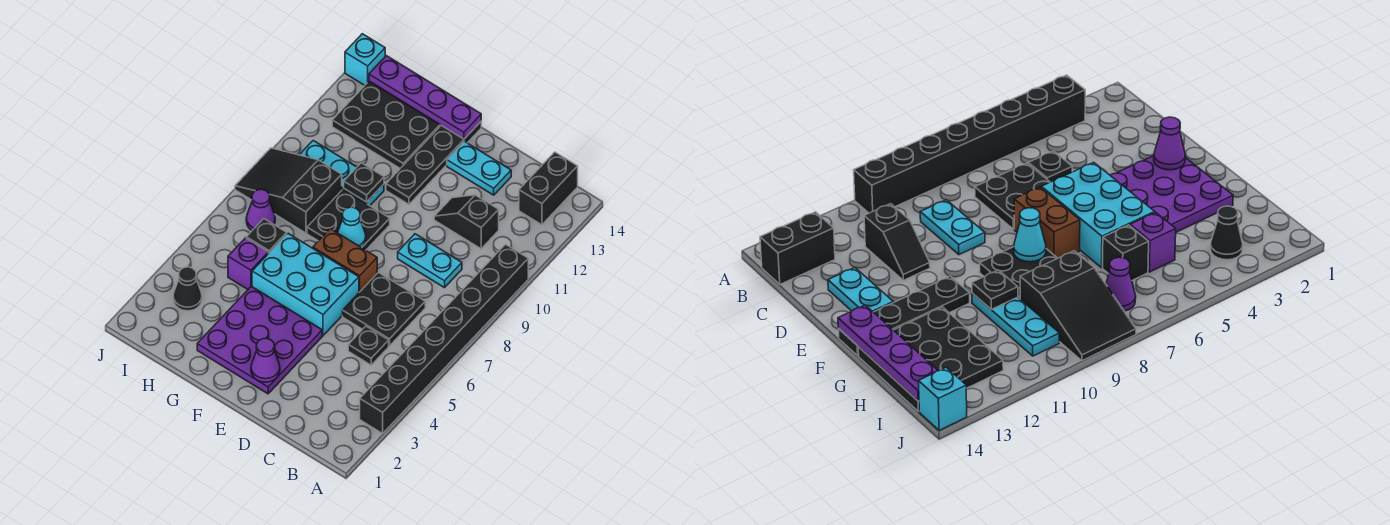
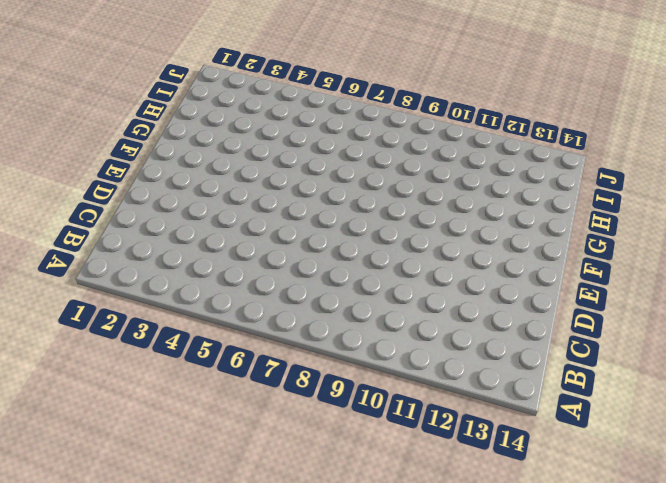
none -> black 1x8 brick [360,244,528,433]
none -> black 1x2 brick [519,152,578,225]
none -> black 1x1 plate [348,326,389,365]

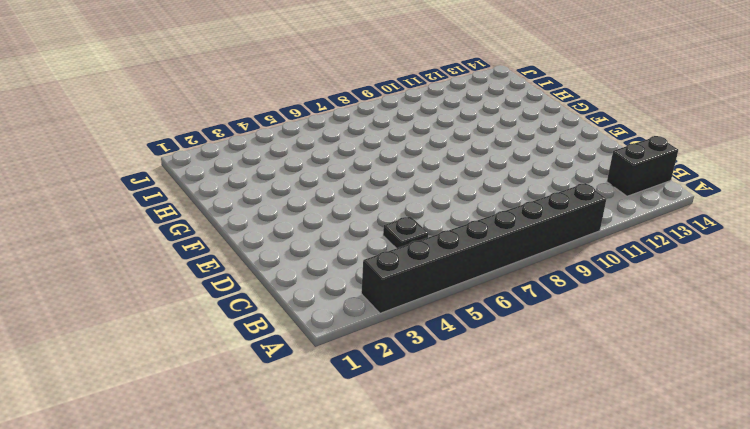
none -> black 2x2 plate [343,273,425,346]
none -> cyan 1x2 plate [398,234,462,288]
none -> black 1x2 slope [434,195,499,249]

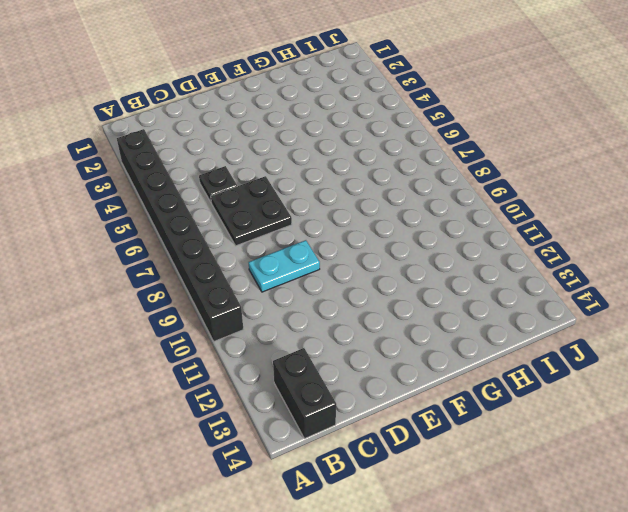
none -> black 1x2 slope [434,195,499,249]
none -> cyan 1x2 plate [447,141,511,195]
none -> purple 3x3 plate [197,286,322,394]

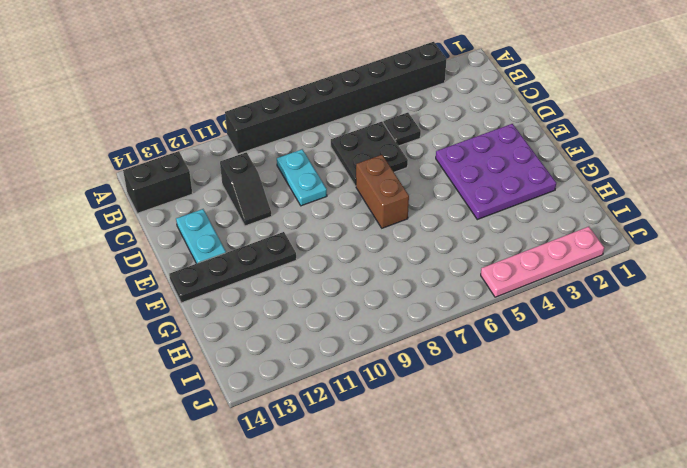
pink 1x4 plate [481,227,604,297] -> none
none -> cyan 2x3 brick [252,233,359,335]
none -> black 2x2 plate [307,190,390,250]
none -> cyan 1x3 plate [300,141,384,206]

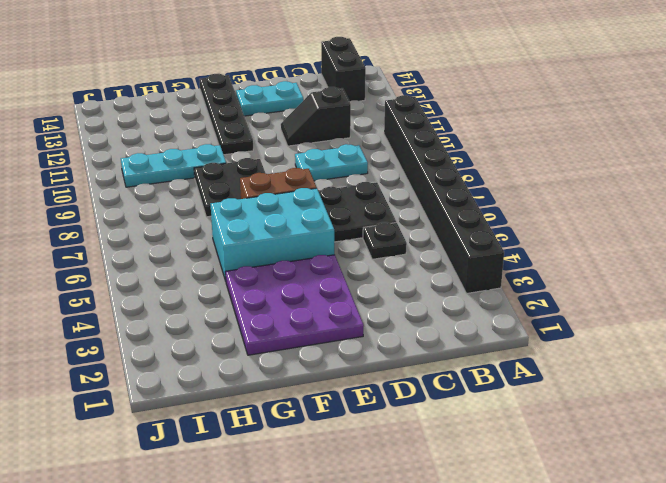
none -> black 3x3 plate [332,81,441,168]
none -> purple 1x1 brick [228,238,268,289]
none -> black 1x1 brick [246,219,287,254]

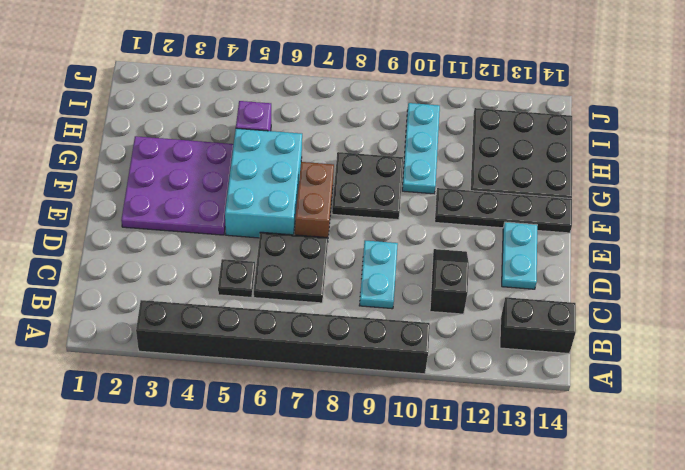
none -> black 1x1 brick [246,219,287,254]
none -> black 2x3 slope [235,148,342,233]
none -> black 1x1 cone [173,267,202,311]

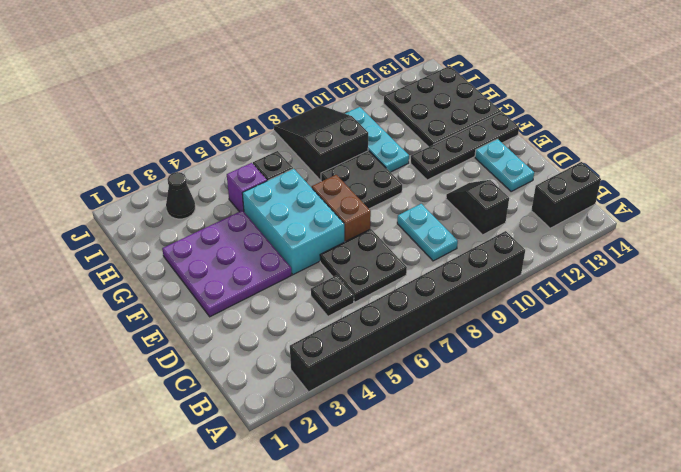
none -> purple 1x1 cone [246,189,275,230]
none -> cyan 1x1 brick [345,34,385,85]
none -> purple 1x1 cone [251,338,280,382]

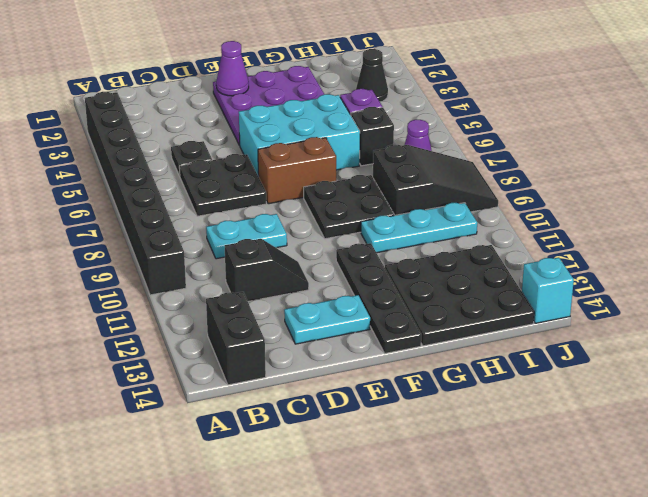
none -> cyan 1x1 cone [338,207,366,247]
none -> purple 1x4 plate [369,56,481,139]
none -> black 1x1 plate [344,163,384,202]

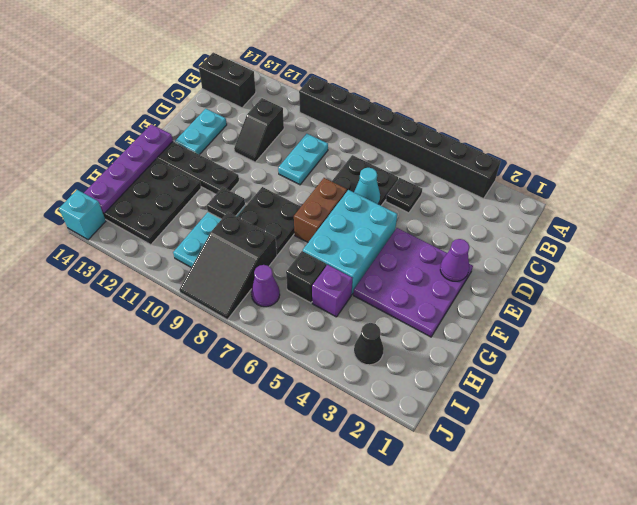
cyan 1x1 cone [354,168,380,204] -> cyan 1x1 cone moved to [338,207,366,247]

